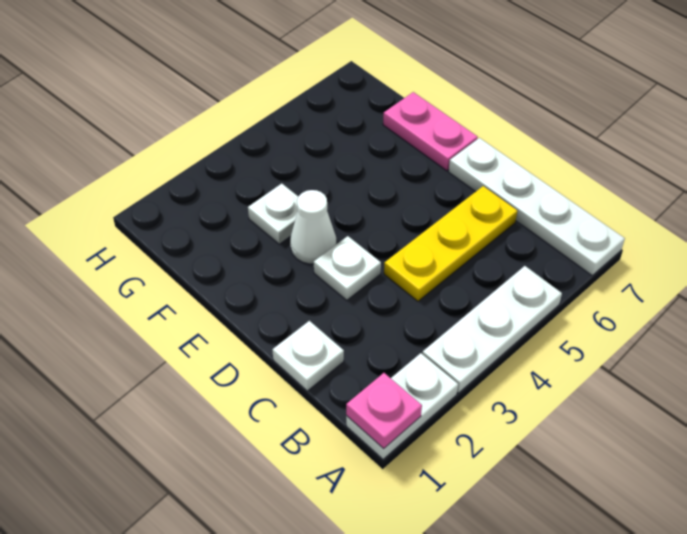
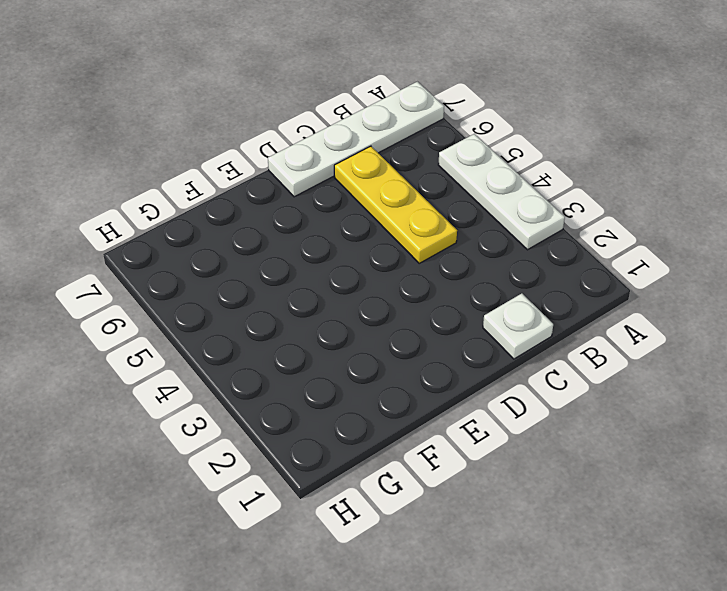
none -> white 1x2 plate [346,353,458,459]
none -> white 1x1 plate [314,236,381,300]

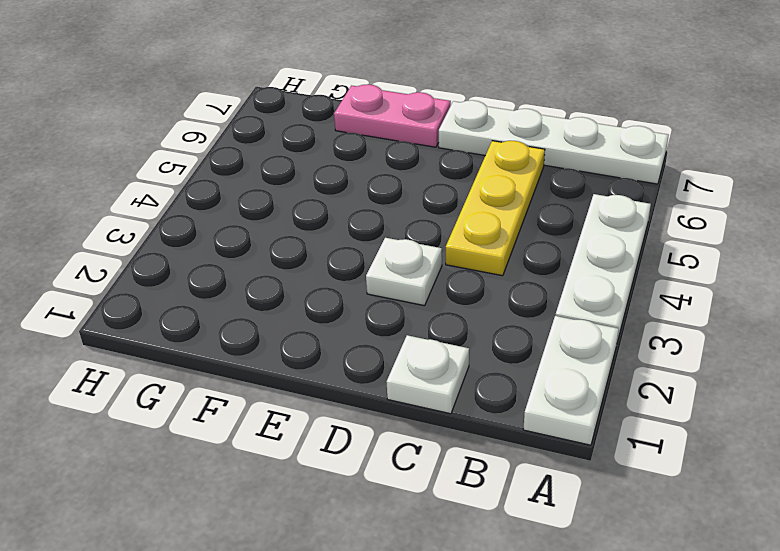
none -> white 1x1 cone [290,190,336,264]
none -> white 1x1 plate [248,184,298,244]

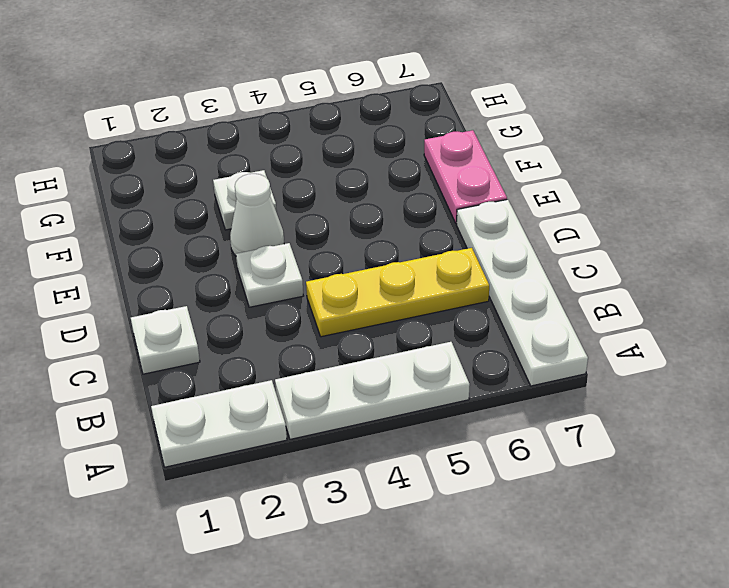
none -> pink 1x1 plate [346,373,422,449]

